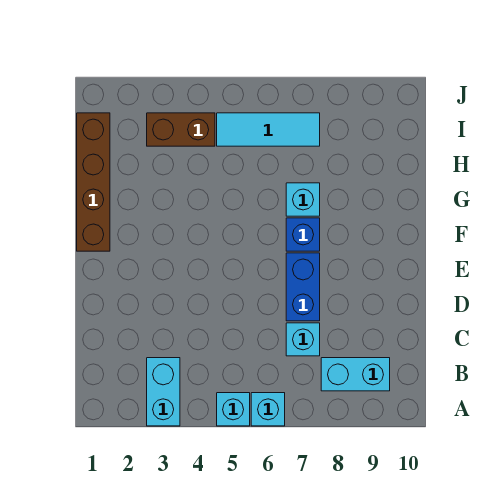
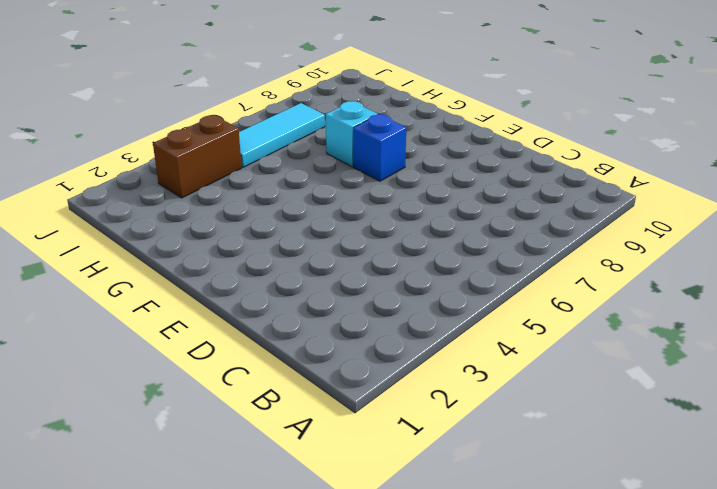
none -> cyan 1x2 brick [147,358,180,426]
none -> cyan 1x1 brick [217,393,250,426]

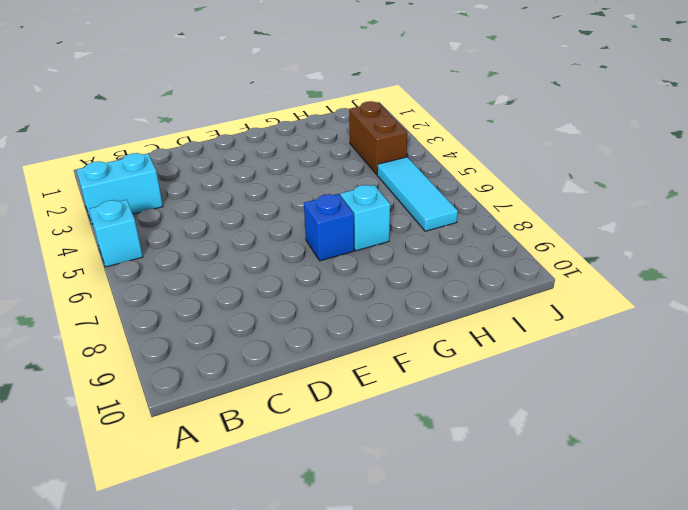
none -> cyan 1x1 brick [251,393,285,426]
none -> cyan 1x2 brick [321,358,390,391]

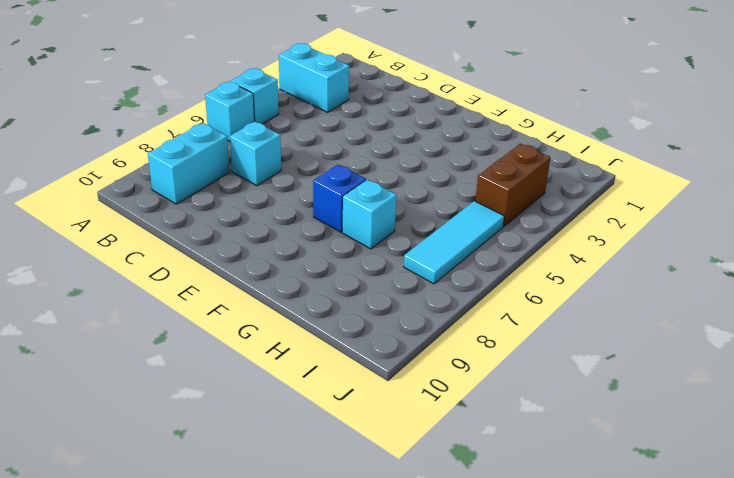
none -> blue 1x2 brick [286,253,320,321]
none -> brown 1x4 brick [77,113,110,251]

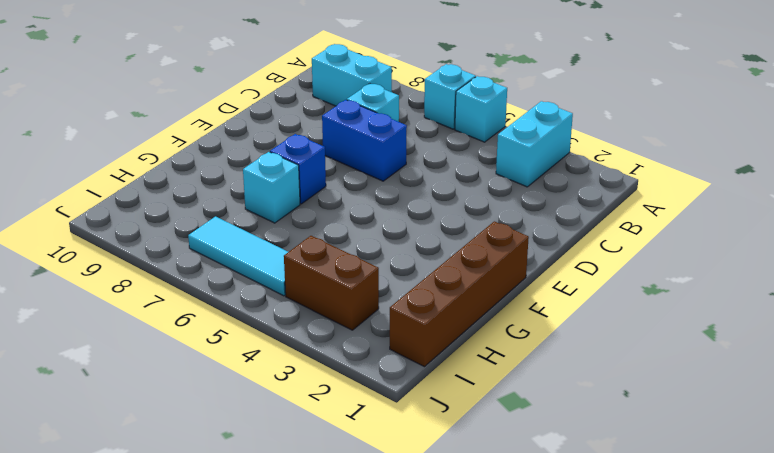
blue 1x2 brick [322,100,407,181] -> blue 1x2 brick turned to [286,253,320,321]

